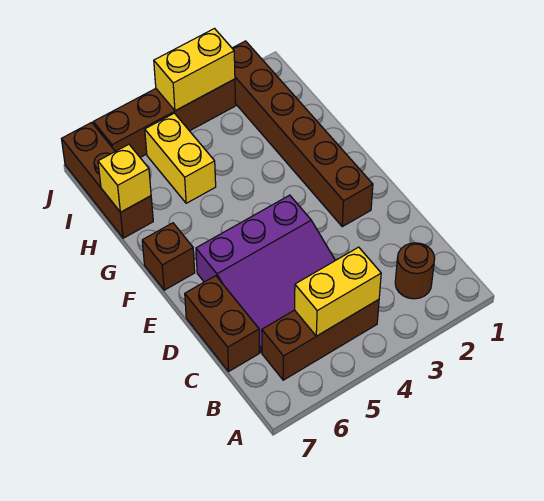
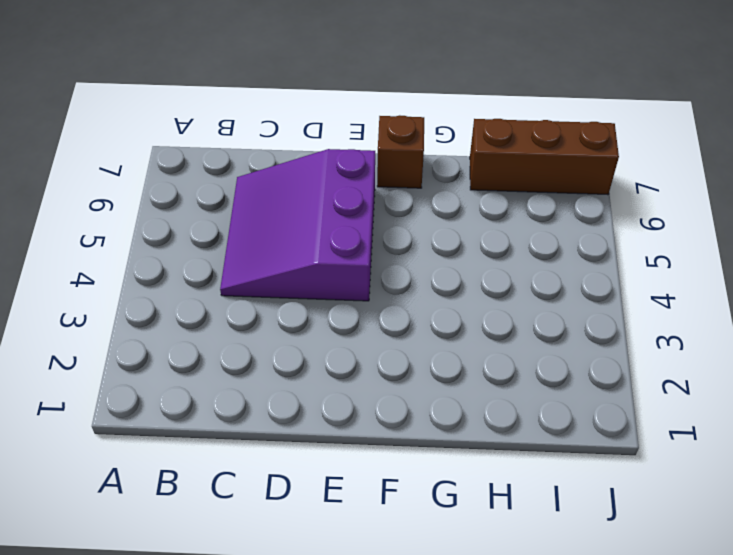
none -> brown 1x1 round brick [395,243,435,299]
none -> brown 1x3 brick [262,300,379,380]
none -> brown 1x2 brick [185,276,259,372]

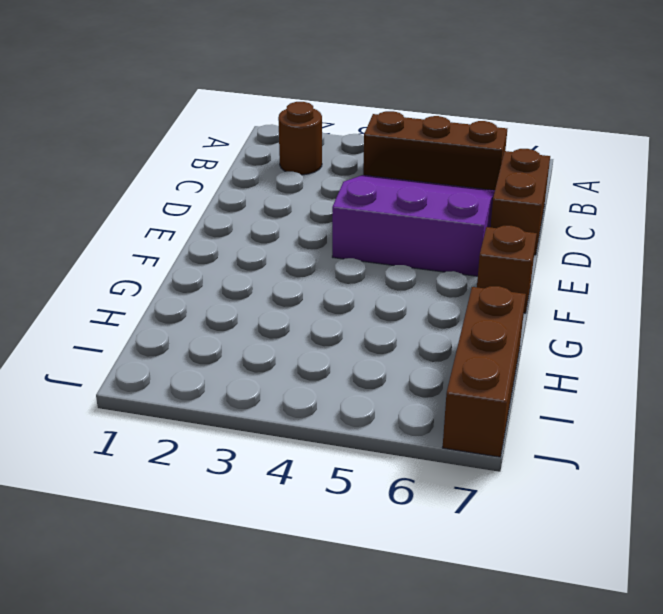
none -> brown 1x6 brick [232,41,373,227]
none -> yellow 1x2 brick [145,113,216,203]
none -> brown 1x4 brick [93,79,236,157]

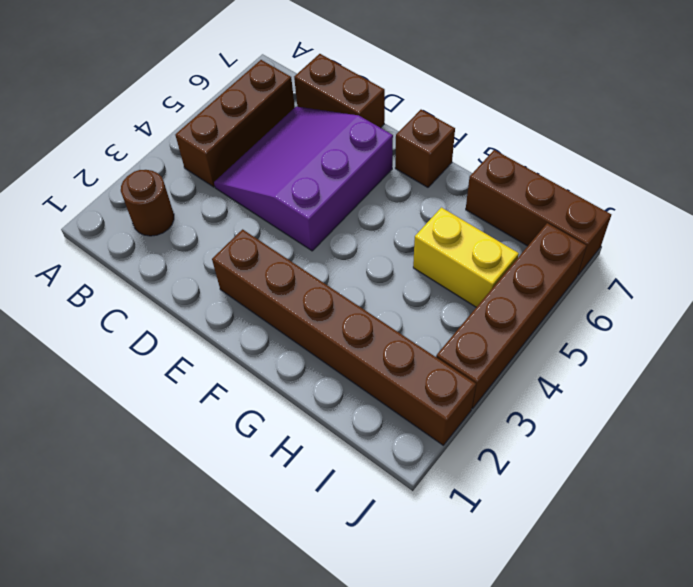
none -> yellow 1x2 brick [294,247,381,336]
none -> yellow 1x1 brick [98,145,151,212]
none -> yellow 1x2 brick [154,29,235,111]

